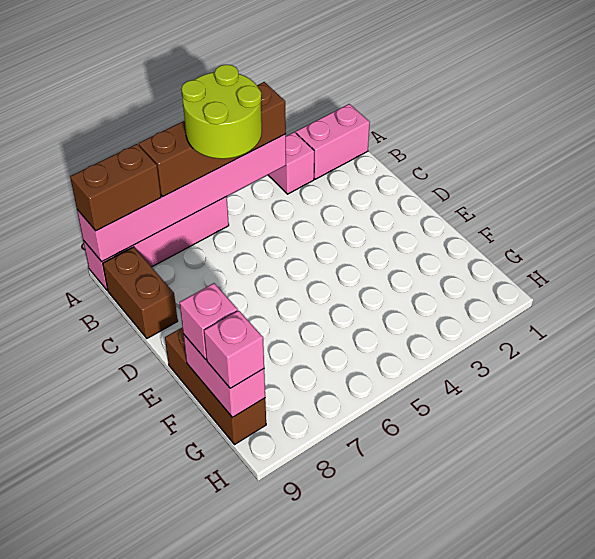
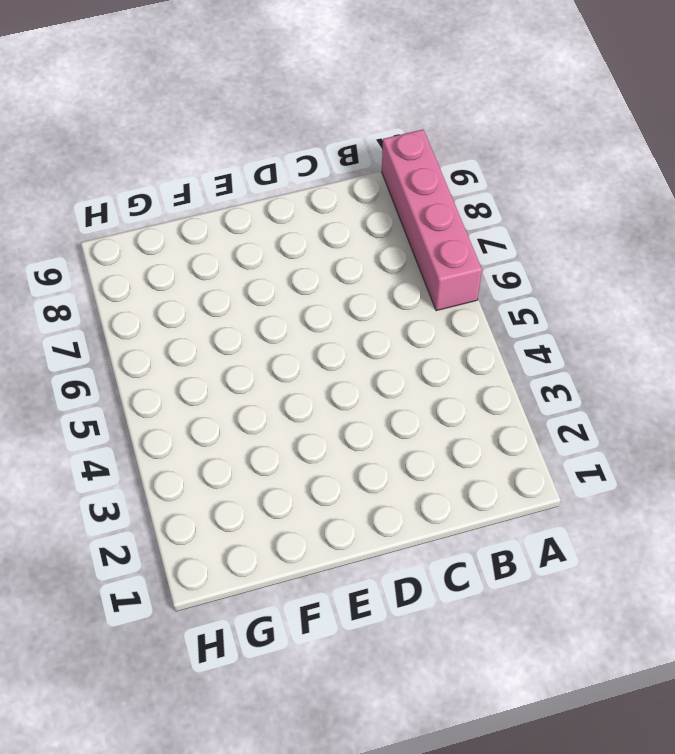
none -> pink 1x2 brick [296,104,370,179]
none -> pink 1x1 brick [268,132,314,194]
none -> brown 1x2 brick [103,247,178,338]

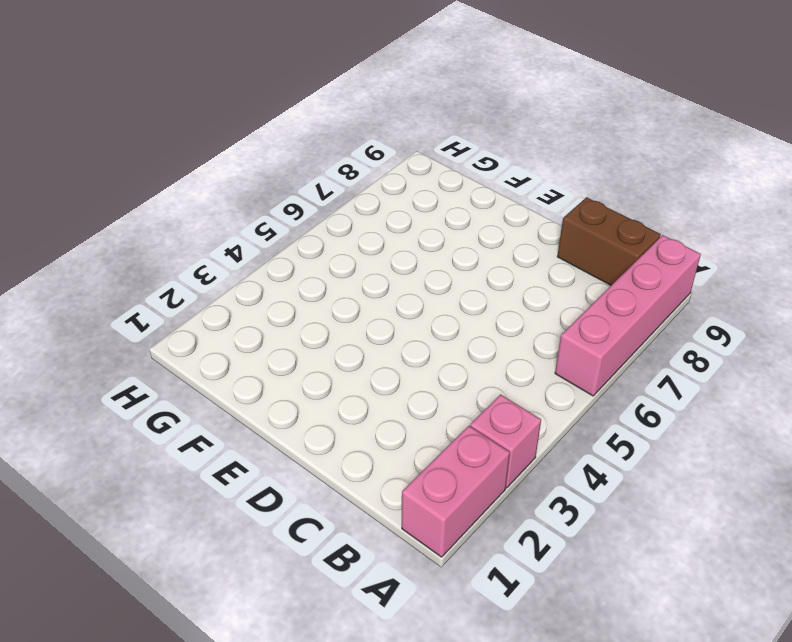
none -> brown 1x3 brick [165,327,266,445]
none -> pink 1x6 brick [77,134,286,262]
none -> pink 1x2 brick [183,334,265,418]

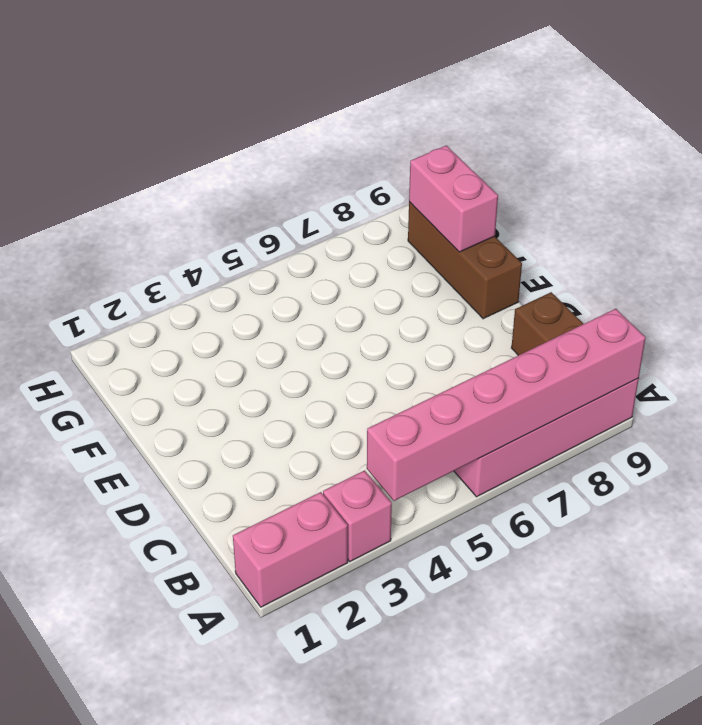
none -> brown 1x4 brick [139,82,286,196]
none -> brown 1x2 brick [70,144,161,231]
none -> pink 1x1 brick [180,283,238,359]

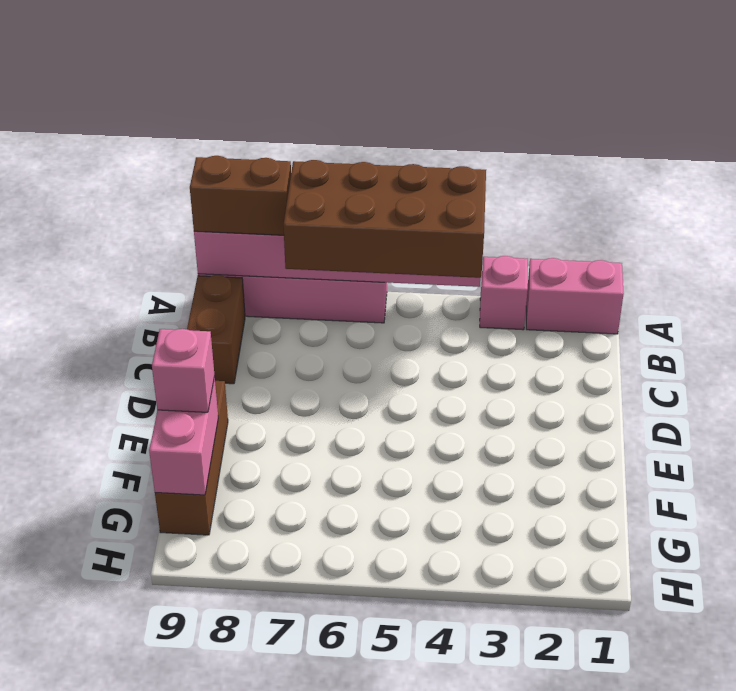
brown 2x4 brick [283,160,486,278] -> brown 1x4 brick [139,82,286,196]
none -> pink 1x1 brick [204,310,264,388]
none -> lime 2x2 round brick [181,65,262,159]

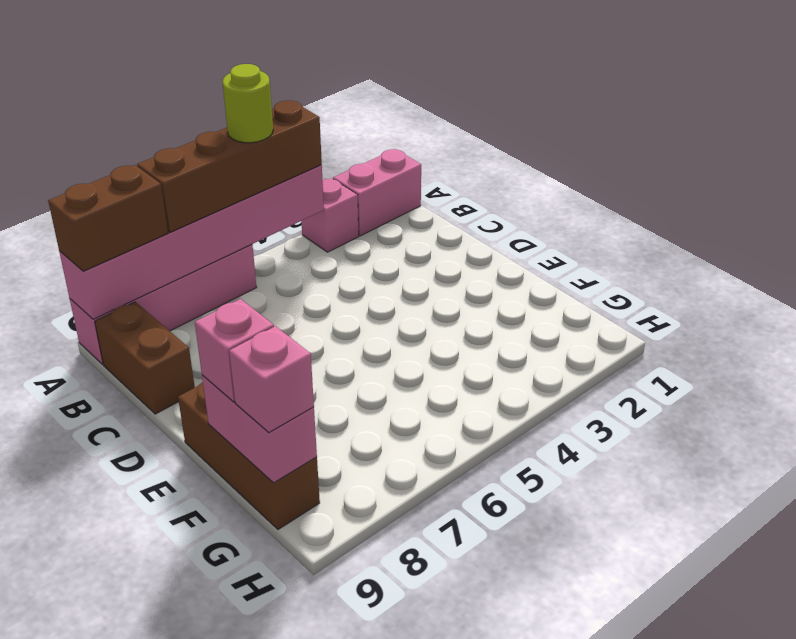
lime 1x1 round brick [223,64,273,143] -> lime 2x2 round brick [181,65,262,159]

